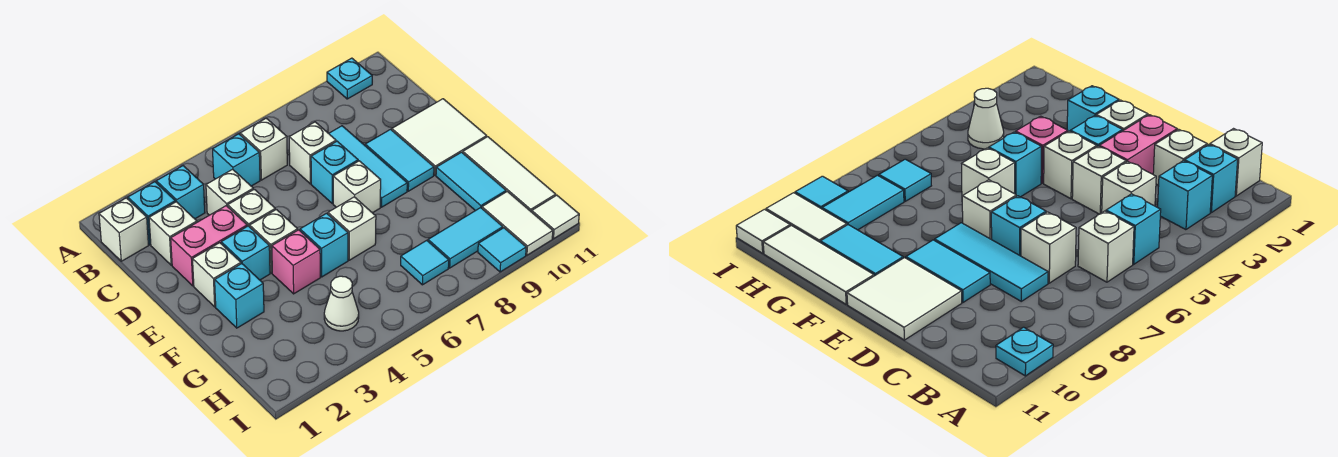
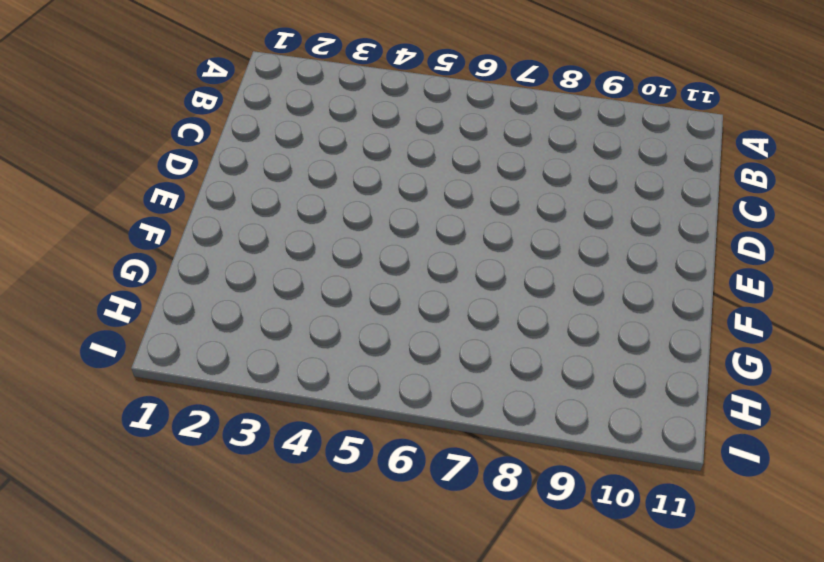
none -> cyan 1x1 plate [327,58,372,99]
none -> white 1x1 brick [99,198,149,261]
none -> cyan 1x1 brick [128,182,175,245]
none -> cyan 1x1 brick [156,166,205,219]

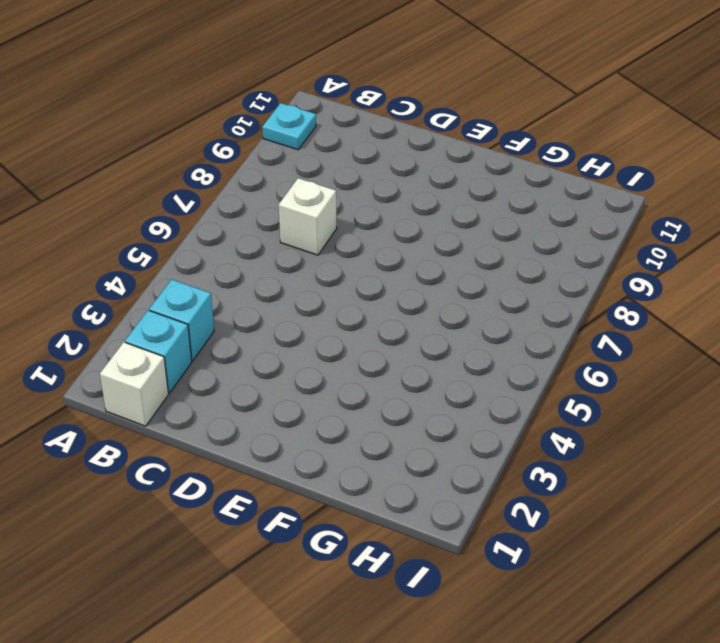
none -> cyan 1x1 brick [213,134,260,186]
none -> white 1x1 brick [240,118,287,180]
none -> white 1x1 brick [149,202,197,265]
none -> white 1x1 brick [206,169,253,215]

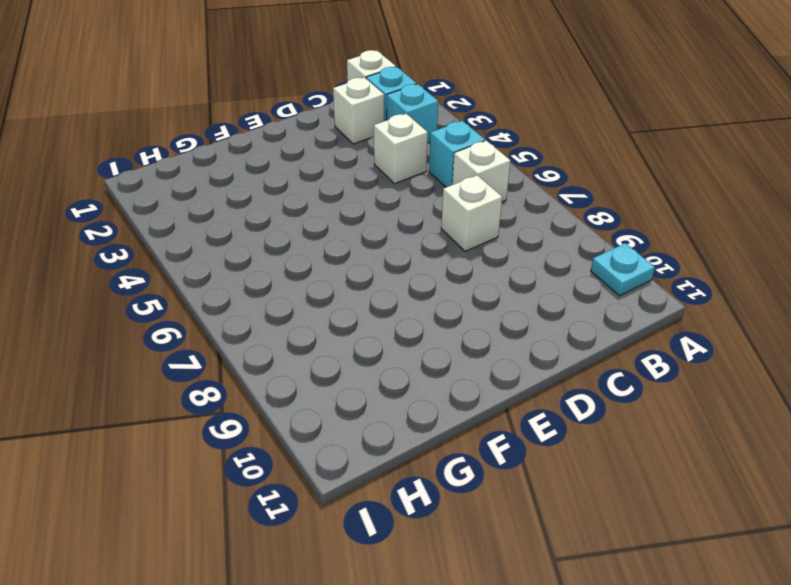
none -> cyan 1x3 tile [329,126,407,207]
none -> pink 1x2 brick [171,206,247,286]
none -> white 1x1 brick [228,189,275,227]
none -> cyan 1x1 brick [311,141,358,203]

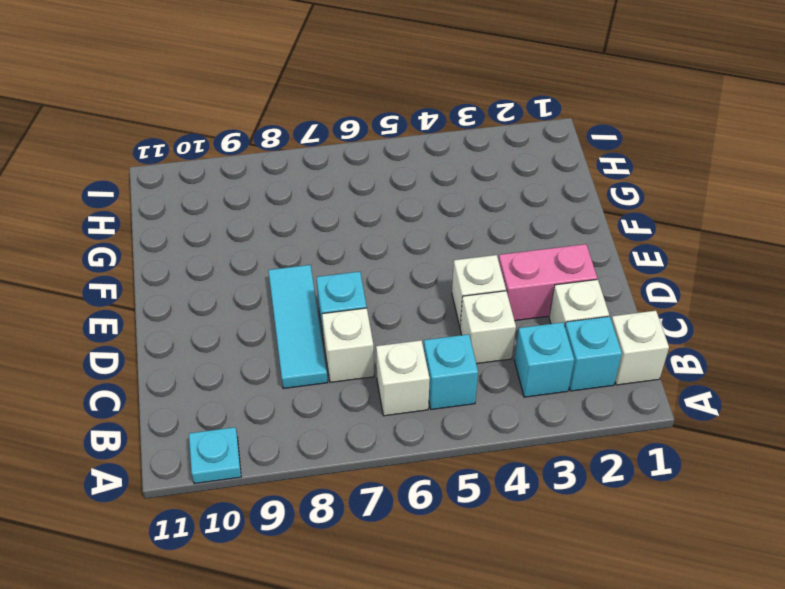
none -> cyan 1x2 tile [365,129,434,191]
none -> white 2x2 tile [392,99,487,175]
none -> white 1x1 brick [193,243,241,307]
none -> cyan 1x1 brick [221,226,270,280]

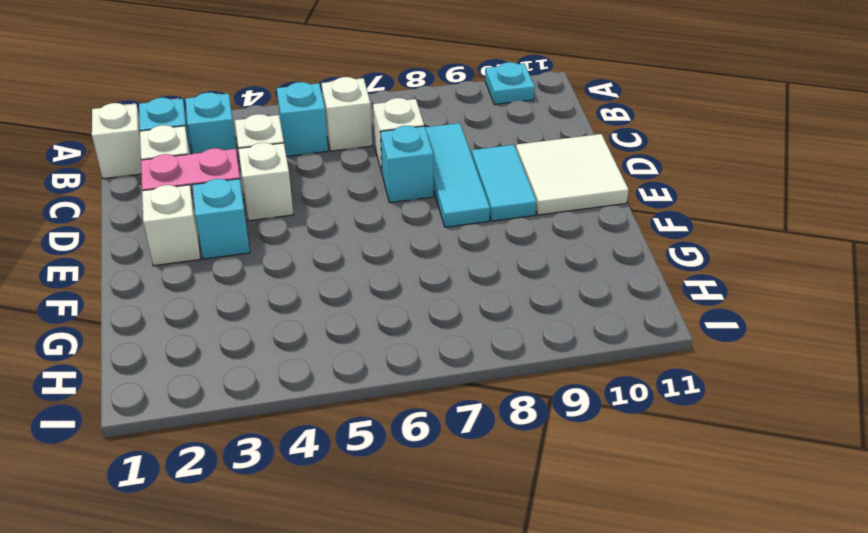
none -> white 1x1 brick [250,209,298,273]
none -> white 1x1 brick [333,161,381,213]
none -> cyan 1x1 brick [215,264,264,328]
none -> pink 1x1 brick [272,230,320,294]

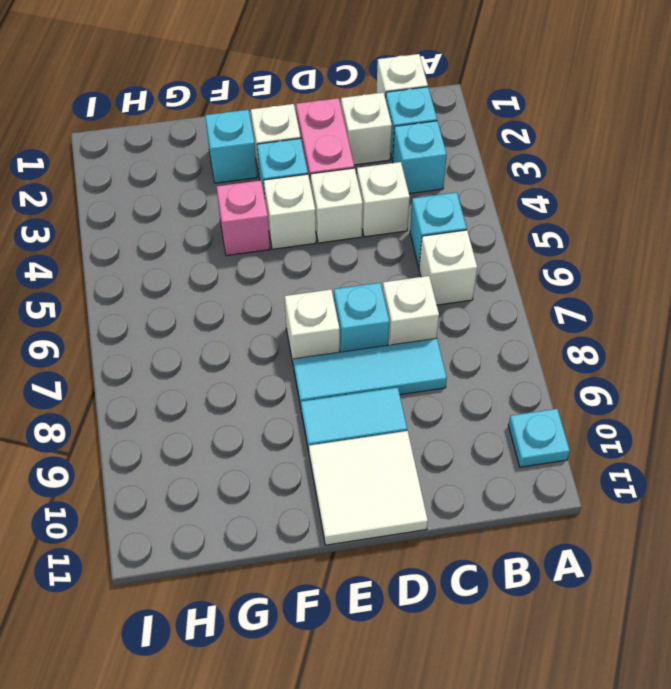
none -> cyan 1x1 brick [300,213,348,277]
none -> white 1x1 brick [328,197,376,260]
none -> cyan 1x2 tile [436,152,506,211]
none -> white 1x3 tile [463,137,556,212]

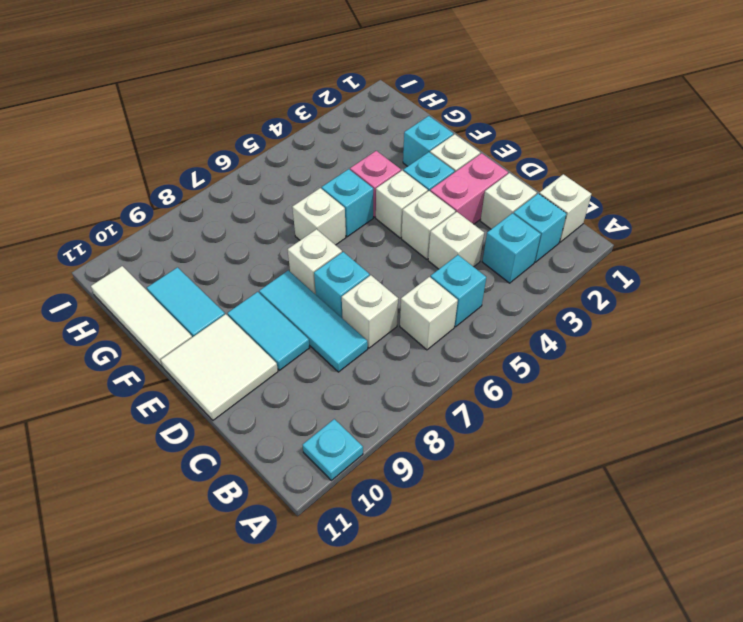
none -> white 1x1 cone [324,276,359,331]
none -> cyan 1x1 tile [401,240,449,285]
none -> cyan 1x2 tile [428,208,503,268]
none -> white 1x2 tile [482,192,553,255]

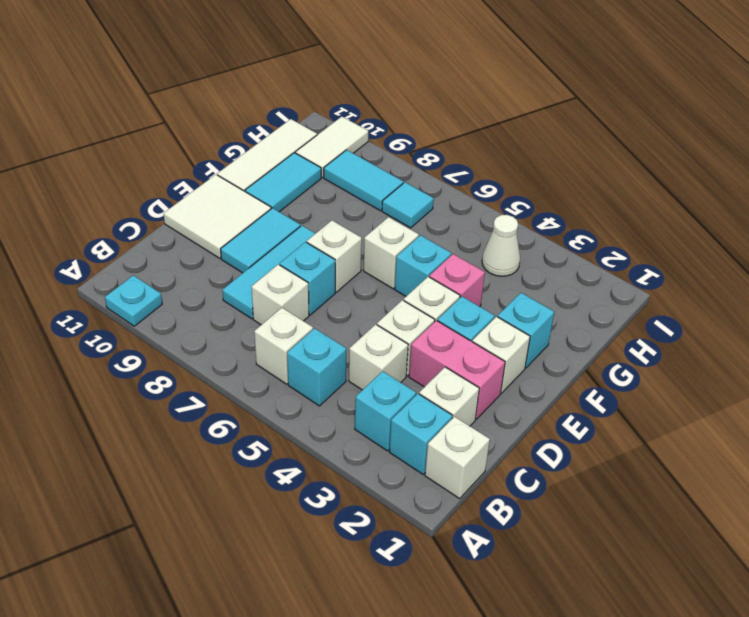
none -> cyan 1x1 tile [478,228,526,272]
none -> white 1x1 tile [532,195,579,239]

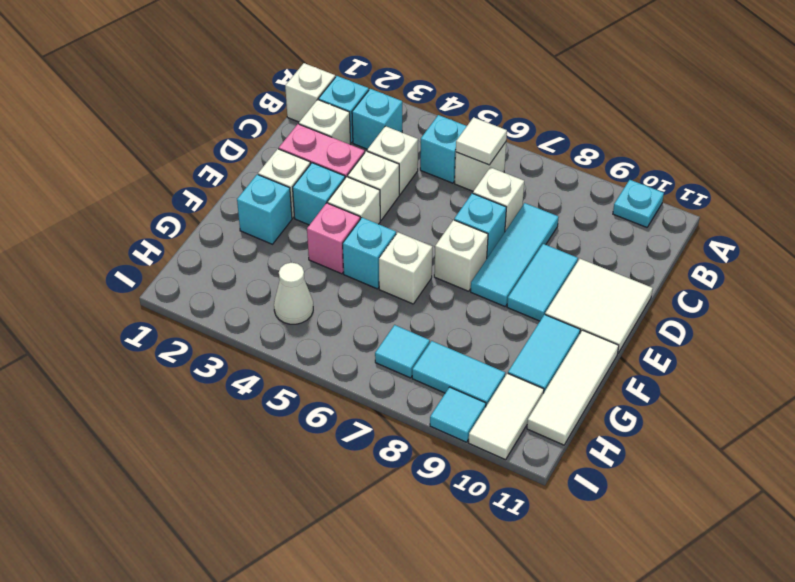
white 1x1 tile [456,117,507,165] -> white 1x1 tile moved to [532,195,579,239]

